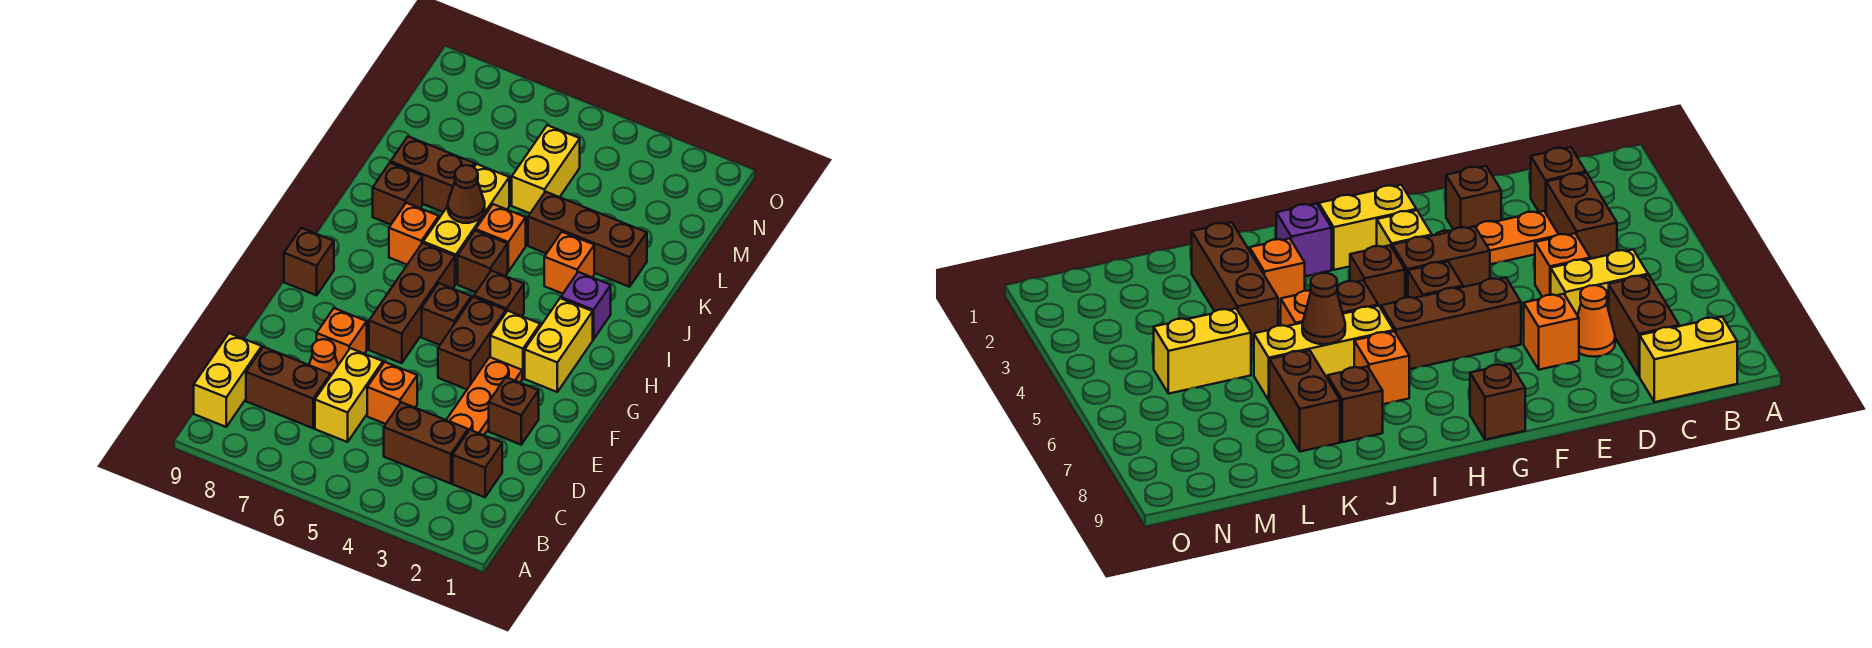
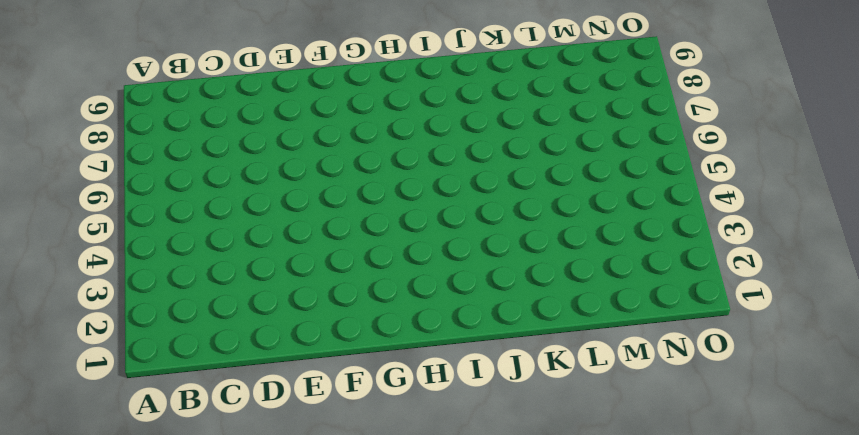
none -> yellow 1x2 brick [194,333,262,427]
none -> brown 1x1 brick [453,430,502,497]
none -> brown 1x2 brick [384,402,468,484]

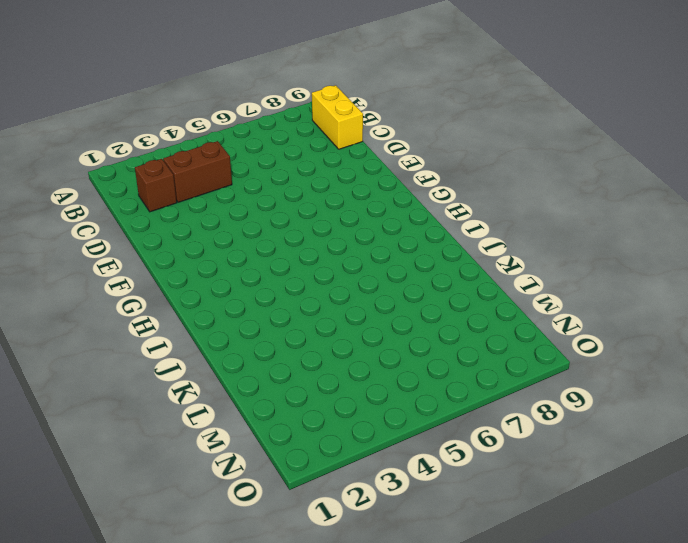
none -> yellow 1x2 brick [315,348,383,442]
none -> brown 1x2 brick [246,347,330,428]
none -> orange 1x3 plate [447,357,522,435]

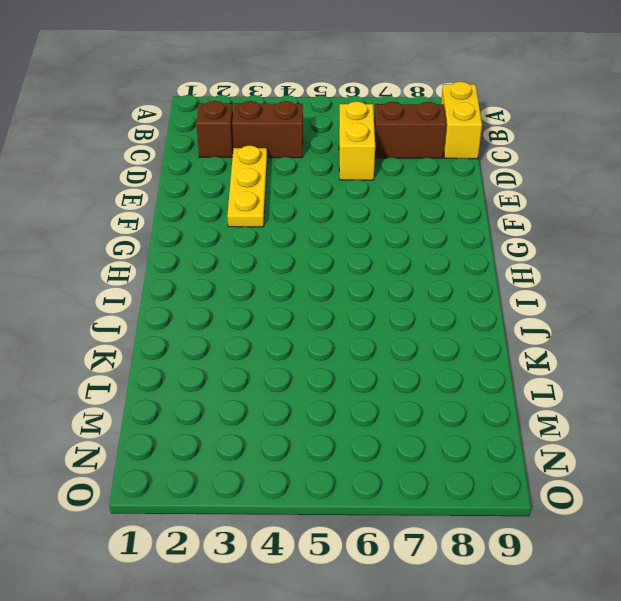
yellow 1x3 plate [227,145,267,227] -> orange 1x3 plate [447,357,522,435]
none -> orange 1x1 brick [367,362,417,424]
none -> orange 1x1 cone [309,339,338,377]
none -> brown 1x1 brick [489,377,539,445]

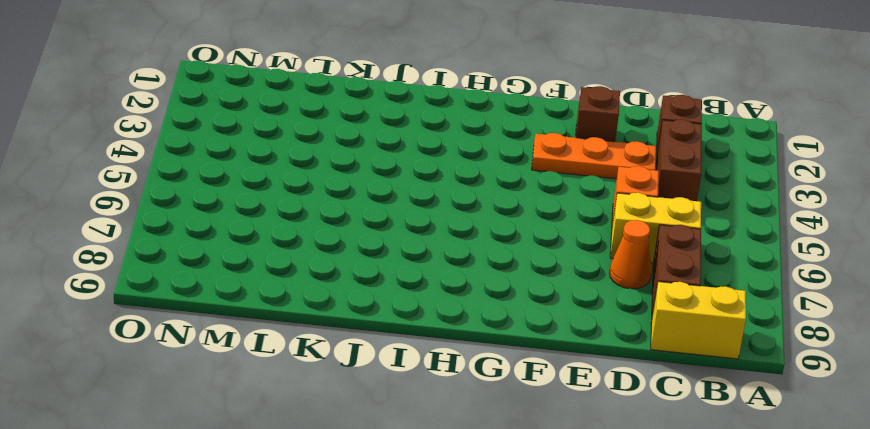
none -> orange 1x1 brick [317,308,367,365]
none -> brown 1x2 brick [438,297,506,389]
none -> brown 1x3 brick [369,243,455,363]

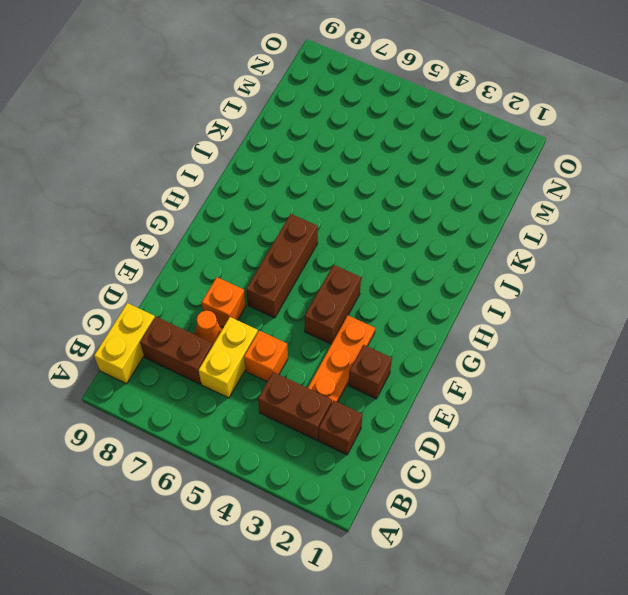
none -> yellow 1x2 brick [525,298,593,392]
none -> yellow 1x1 brick [490,311,540,378]
none -> brown 1x1 brick [422,283,471,345]

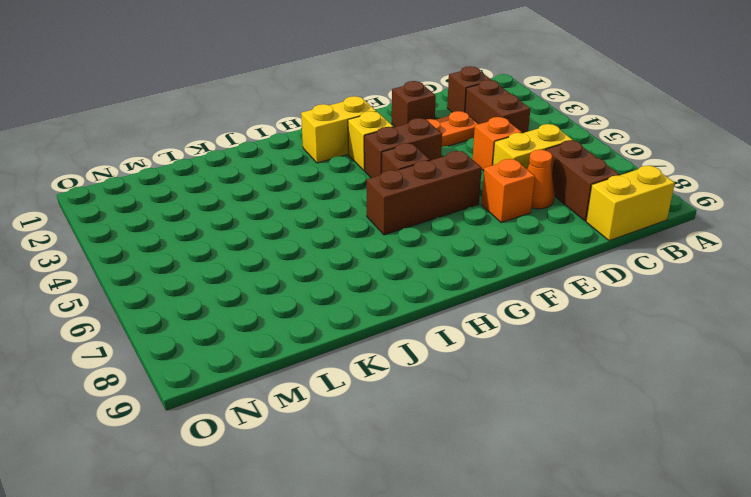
none -> brown 1x1 brick [284,228,334,295]
none -> brown 1x1 brick [474,271,524,316]
none -> purple 1x1 brick [561,272,611,340]

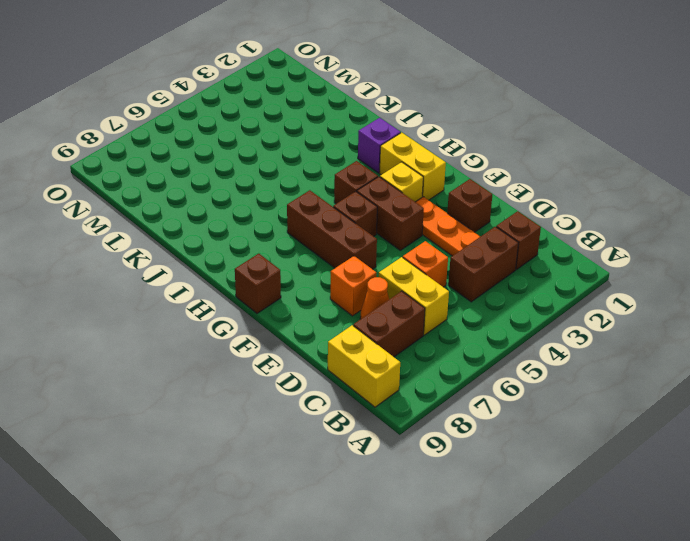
none -> brown 1x1 brick [458,230,508,292]
none -> yellow 1x3 brick [423,164,509,284]
none -> orange 1x1 brick [389,203,439,265]

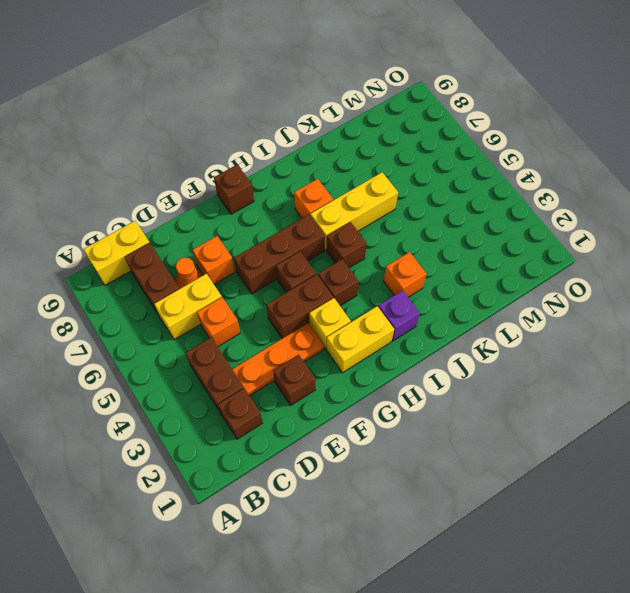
none -> orange 1x1 brick [476,204,526,271]
none -> brown 1x1 brick [373,163,422,225]
none -> brown 1x3 brick [528,192,647,287]

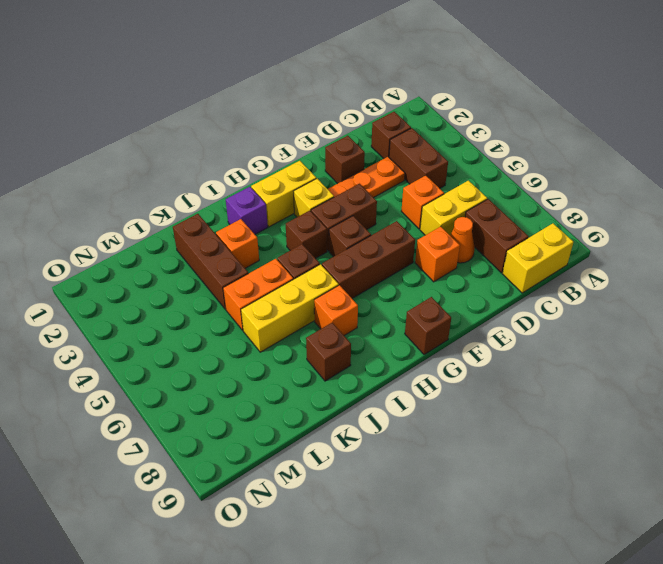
orange 1x2 brick [223,259,293,330] -> orange 1x1 brick [476,204,526,271]
none -> brown 1x2 brick [391,137,475,212]
none -> yellow 1x2 brick [512,125,580,213]
none -> brown 1x1 cone [448,165,485,223]

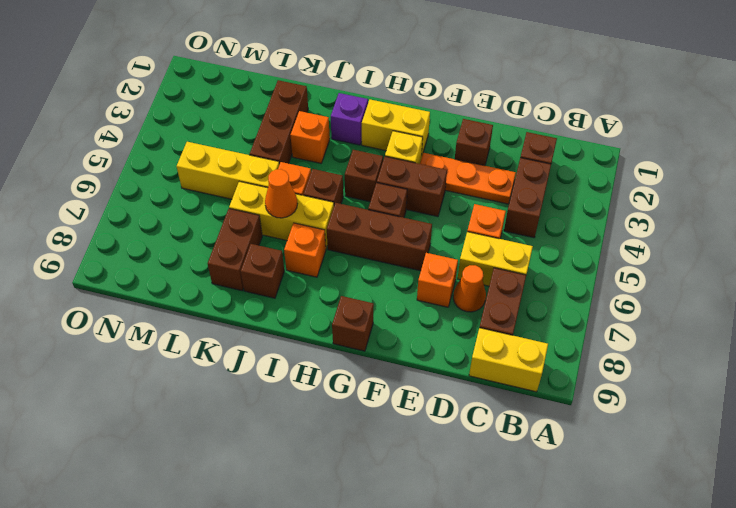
orange 1x1 cone [265,169,298,218] -> brown 1x1 cone [448,165,485,223]
yellow 1x3 brick [177,142,279,199] -> yellow 1x2 brick [512,125,580,213]

